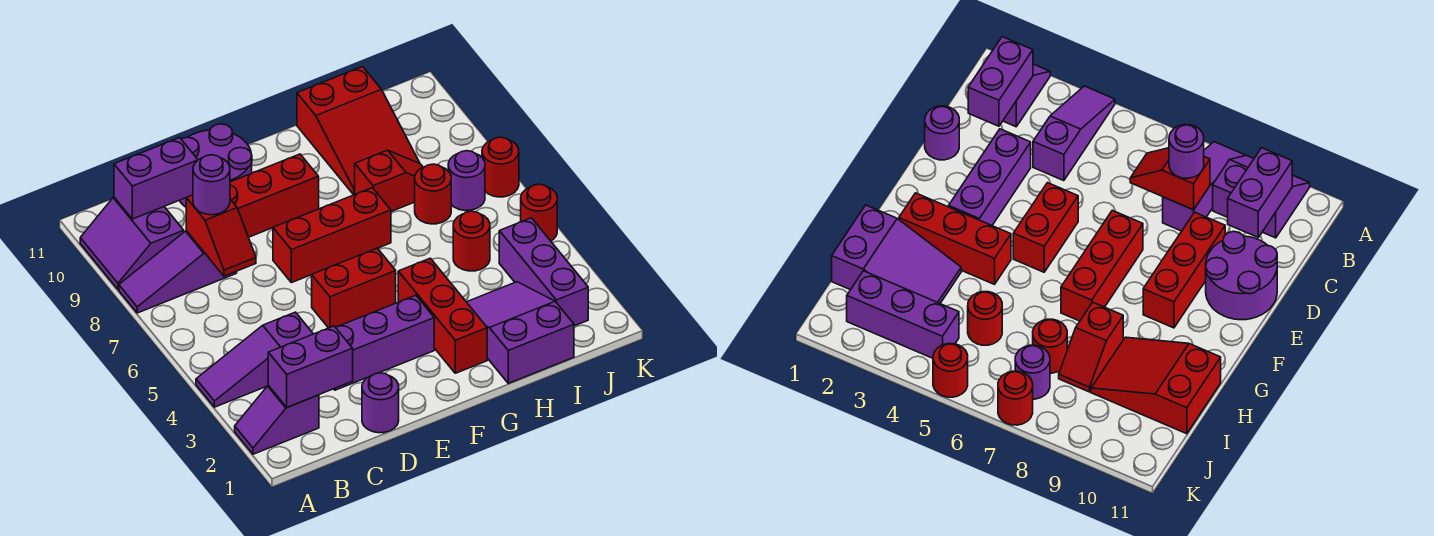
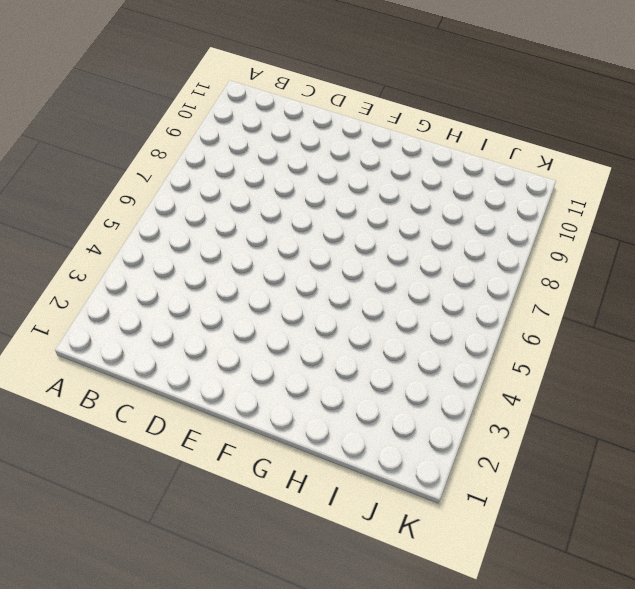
none -> purple 1x2 slope [235,385,319,454]
none -> purple 1x3 slope [196,312,313,407]
none -> purple 1x3 slope [119,231,237,313]

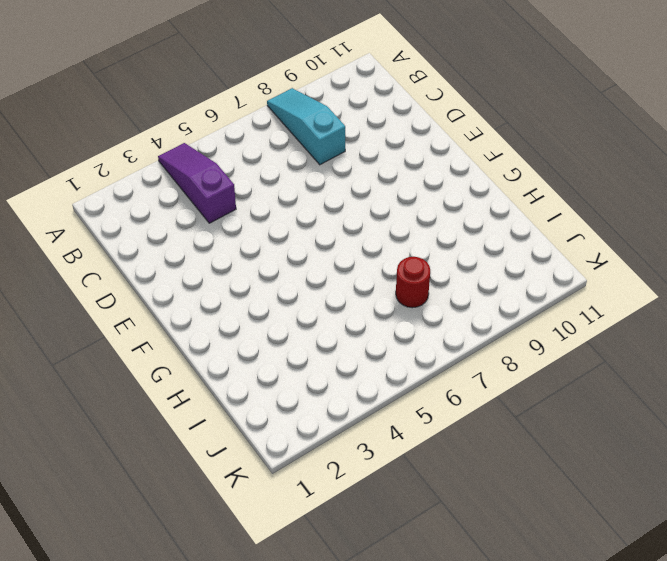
cyan 1x3 slope [267,88,345,165] -> purple 1x3 slope [119,231,237,313]
none -> purple 1x2 slope [235,385,319,454]
none -> purple 2x2 slope [80,197,184,289]
none -> purple 1x1 round brick [362,373,399,433]

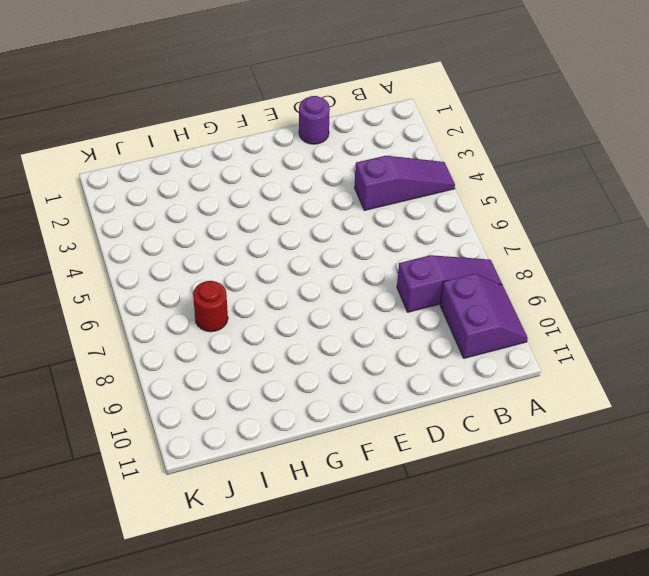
none -> purple 1x2 slope [235,385,319,454]
none -> purple 1x3 brick [334,295,434,390]
none -> red 1x3 brick [230,154,319,237]

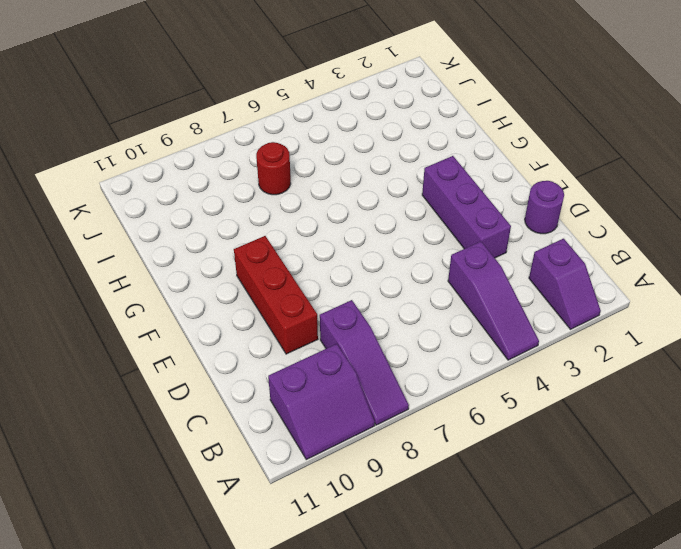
none -> purple 2x2 round brick [179,124,252,207]
none -> red 1x2 brick [312,248,396,328]
none -> red 1x3 brick [273,188,391,283]

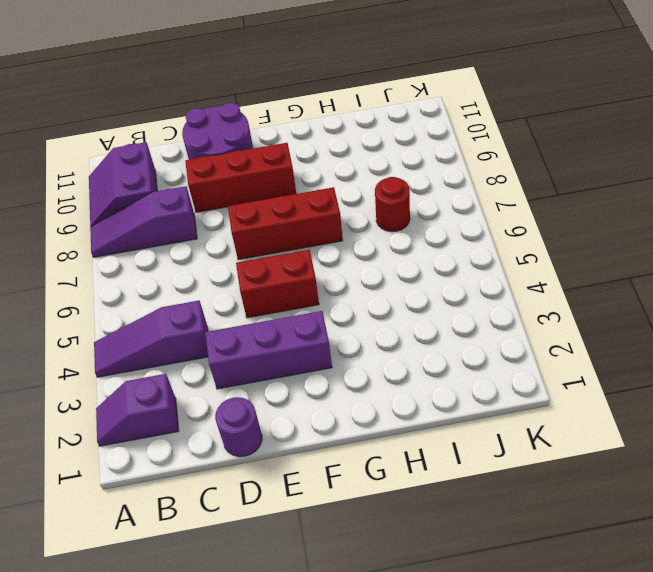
none -> red 1x3 brick [398,258,487,373]
none -> purple 2x3 slope [467,282,574,383]
none -> red 1x2 slope [355,150,423,211]

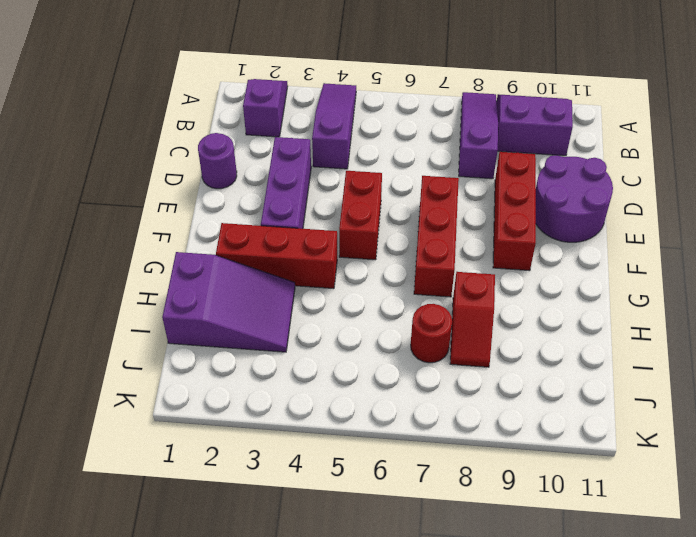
none -> red 2x3 slope [297,67,420,195]
none -> red 1x1 round brick [453,211,490,271]
none -> purple 1x3 brick [499,218,588,326]

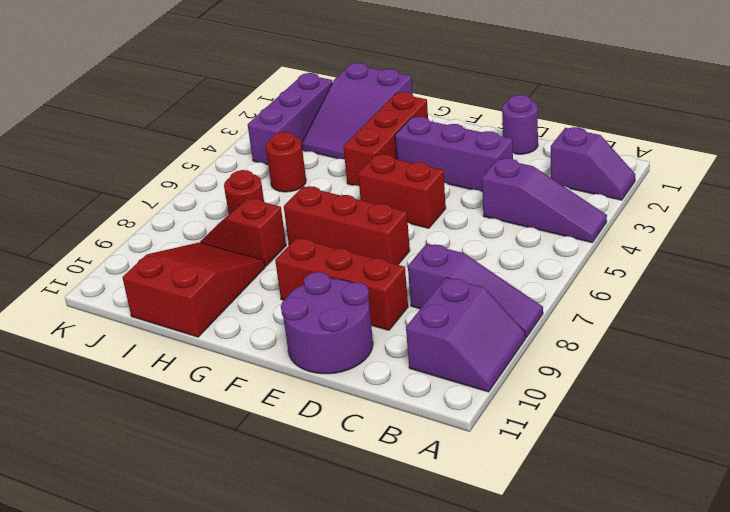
none -> purple 1x1 round brick [448,151,485,211]
none -> red 1x1 round brick [521,184,557,241]
none -> red 1x1 round brick [482,137,519,197]

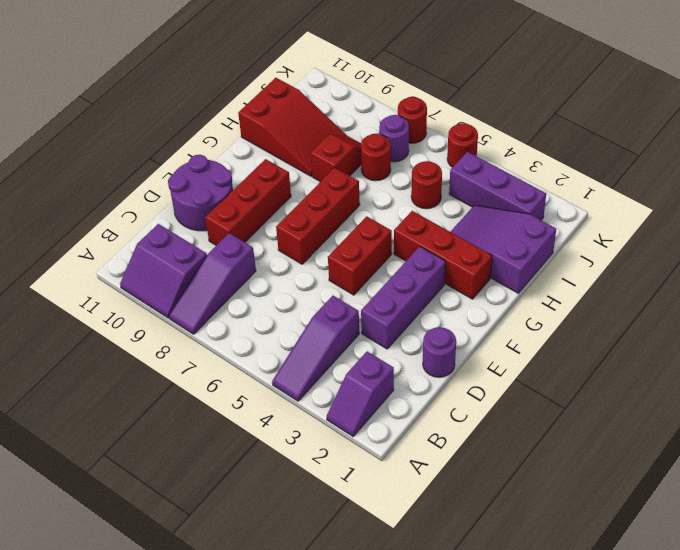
none -> purple 1x2 brick [268,326,353,407]
none -> purple 1x2 brick [114,138,198,219]
none -> red 1x2 slope [186,195,256,276]

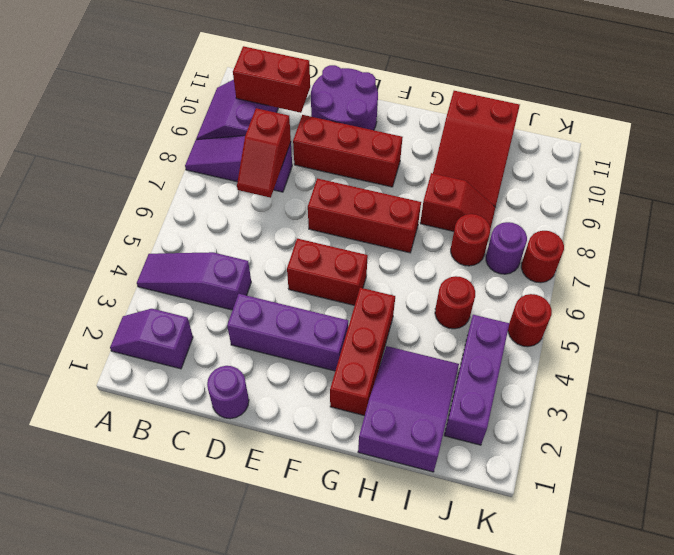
red 1x2 brick [233,46,310,113] -> purple 1x2 brick [114,138,198,219]
none -> purple 1x2 brick [268,326,353,407]
none -> purple 1x1 round brick [193,155,230,215]

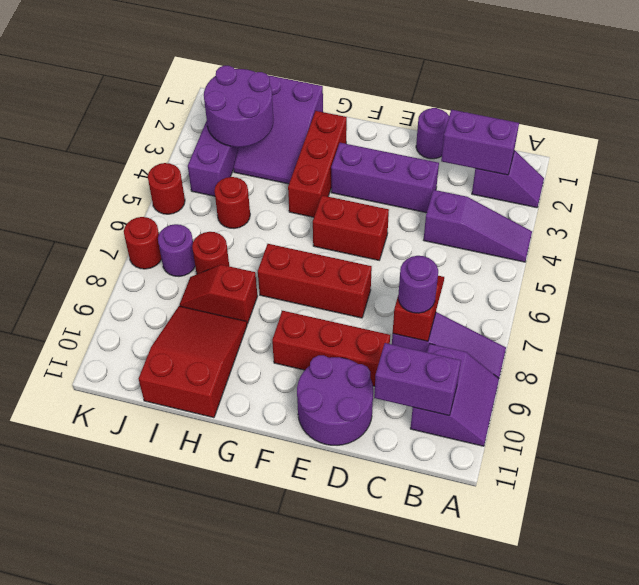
purple 2x2 round brick [204,66,273,147] -> none

